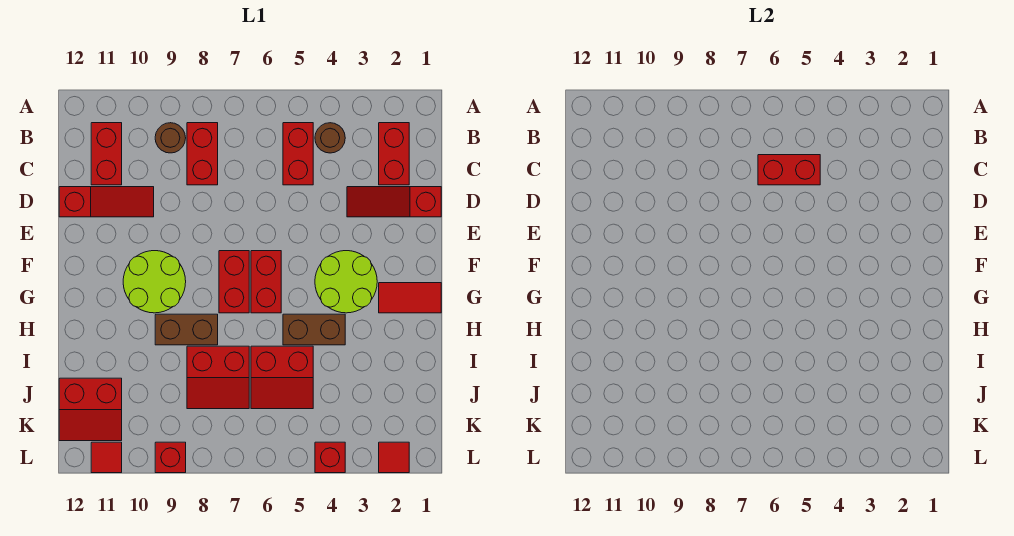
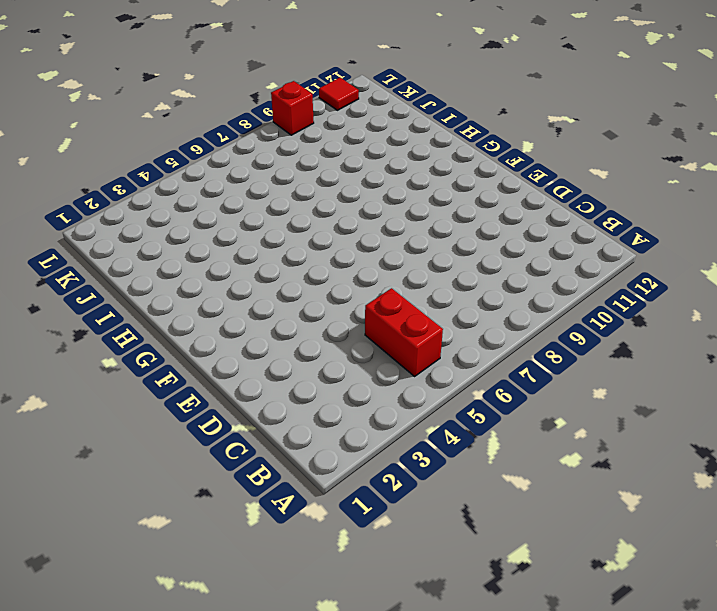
none -> red 1x2 brick [379,123,409,185]
none -> brown 1x1 round brick [315,123,345,153]
none -> red 1x2 brick [187,123,218,185]

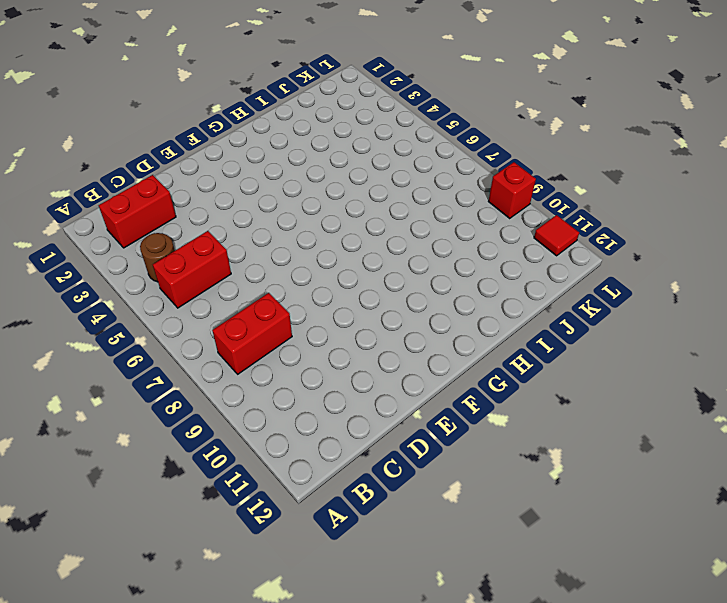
none -> brown 1x1 round brick [155,123,186,153]
none -> red 1x2 brick [91,123,122,185]
none -> red 1x3 slope [347,187,441,217]

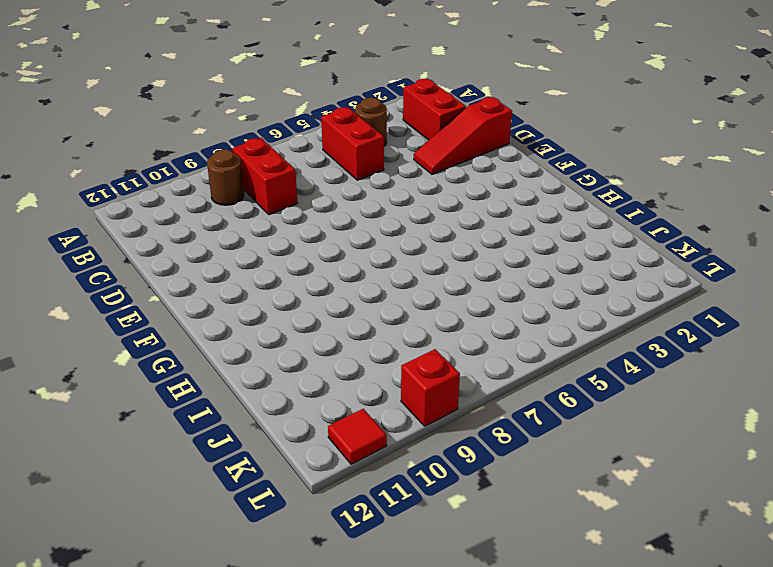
none -> red 1x2 brick [91,123,122,185]
none -> red 1x3 slope [59,187,154,217]
none -> lime 2x2 round brick [315,251,377,313]

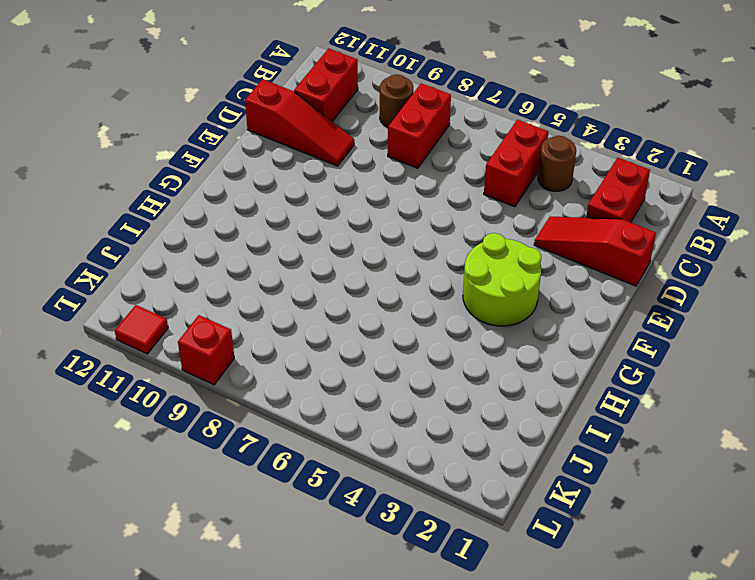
none -> red 1x2 brick [251,251,281,313]
none -> red 1x2 brick [219,251,249,313]
none -> lime 2x2 round brick [123,251,186,313]

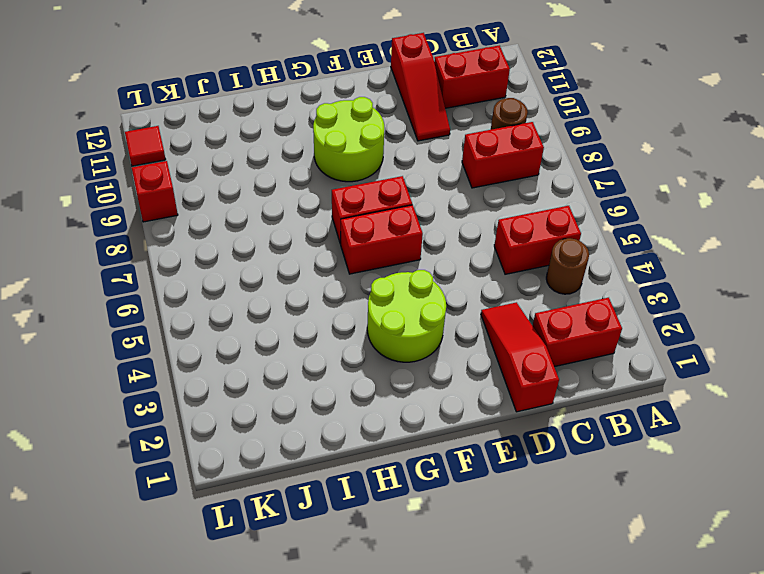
none -> red 1x2 tile [379,283,441,313]
none -> brown 1x2 brick [283,314,345,345]
none -> brown 1x2 brick [155,314,218,345]

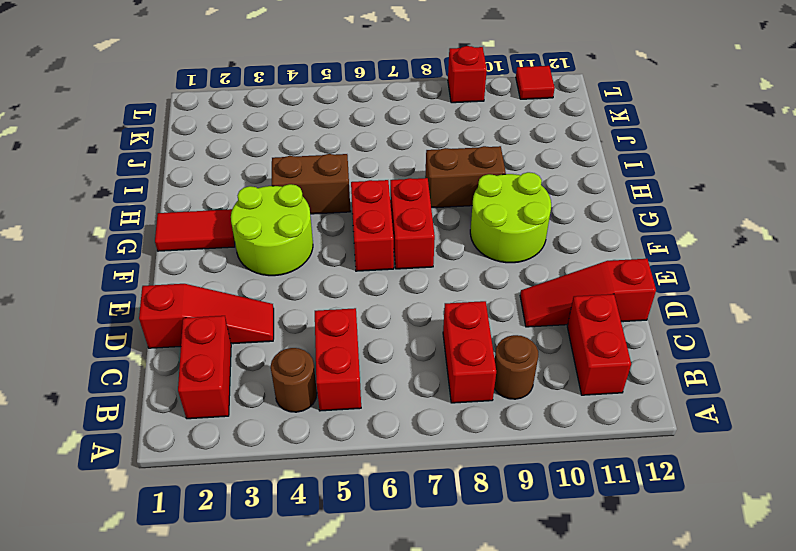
none -> red 2x2 slope [251,346,313,409]
none -> red 2x2 slope [187,346,249,409]
none -> red 2x2 slope [59,378,122,441]

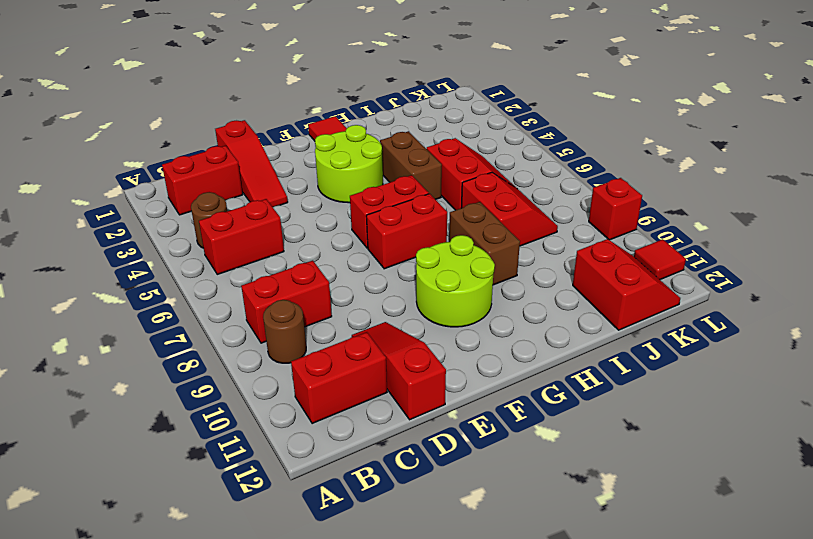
none -> red 1x1 tile [379,442,409,473]
none -> red 1x1 brick [315,442,345,473]
none -> red 1x2 brick [758,155,820,185]

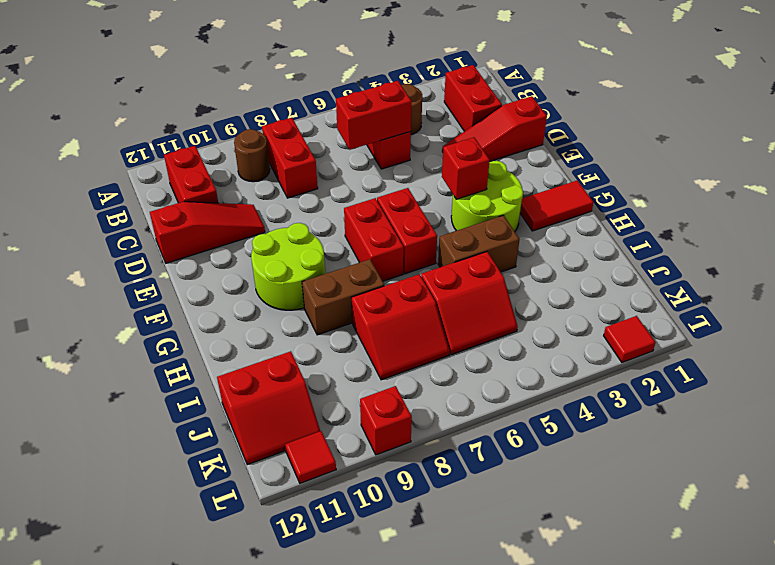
red 1x1 brick [442,137,490,199] -> red 1x1 brick moved to [315,442,345,473]

